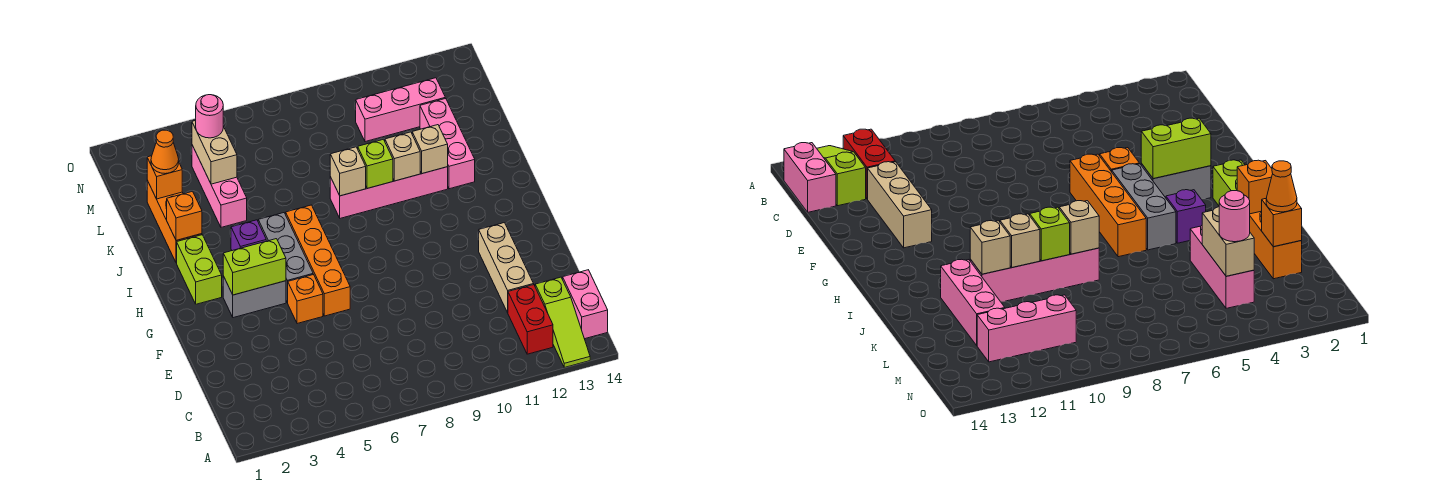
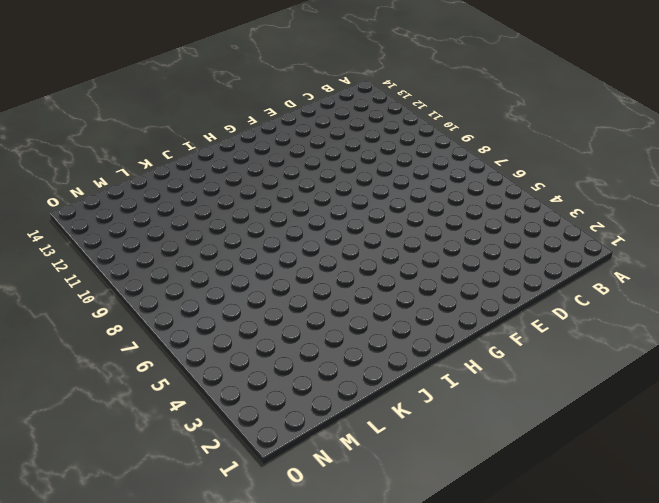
none -> lime 1x3 slope [535,277,590,367]
none -> red 1x2 brick [508,285,553,354]
none -> pink 1x2 brick [563,270,608,339]

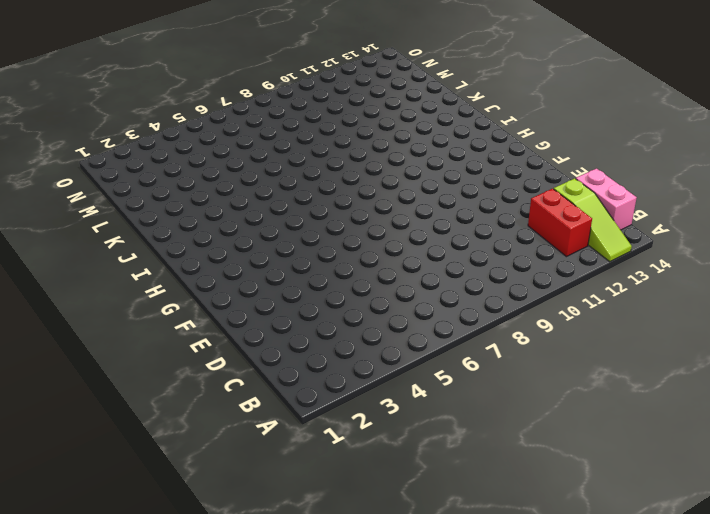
none -> tan 1x3 brick [479,223,534,313]
none -> orange 1x1 brick [288,274,323,324]
none -> orange 1x4 brick [286,205,350,316]

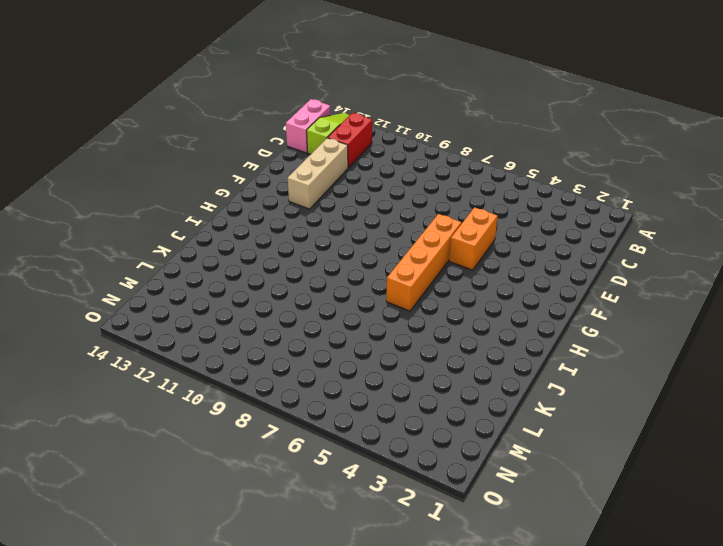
orange 1x2 brick [449,207,498,270] -> orange 1x1 brick [288,274,323,324]
none -> grey 1x2 brick [223,276,286,318]
none -> grey 1x3 brick [258,213,313,303]
none -> lime 1x2 brick [177,235,222,304]

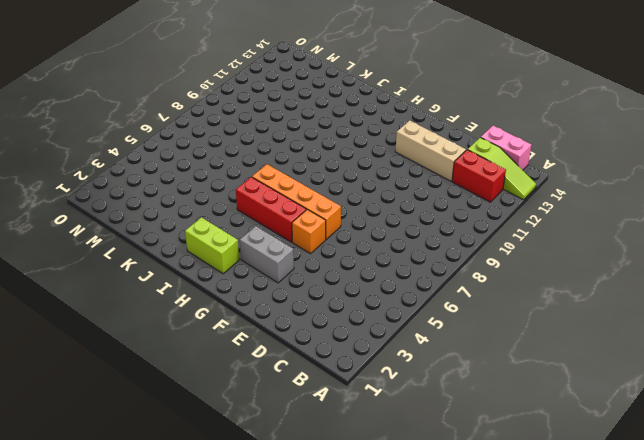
grey 1x2 brick [240,226,294,283] -> grey 1x2 brick turned to [223,276,286,318]
red 1x3 brick [236,177,306,242] -> grey 1x3 brick [258,213,313,303]
none -> purple 1x1 brick [231,220,266,251]
none -> orange 1x3 brick [147,181,202,263]
none -> pink 1x4 brick [330,167,448,218]

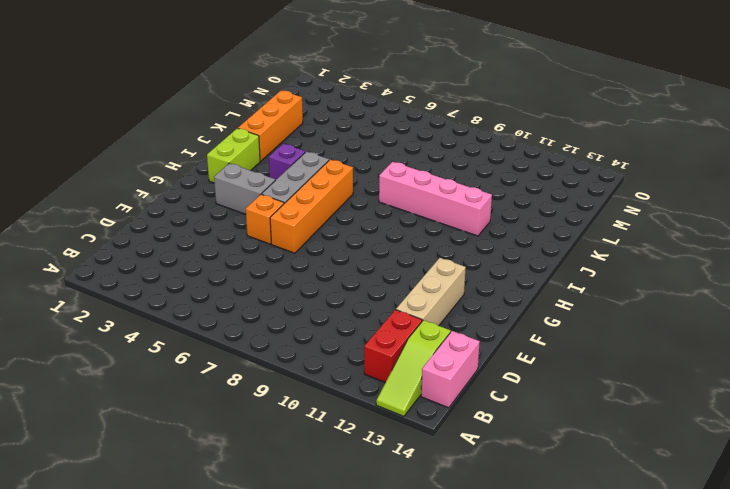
none -> pink 1x3 brick [420,98,475,189]
none -> pink 1x3 brick [192,145,247,227]
none -> pink 1x3 brick [356,78,445,142]

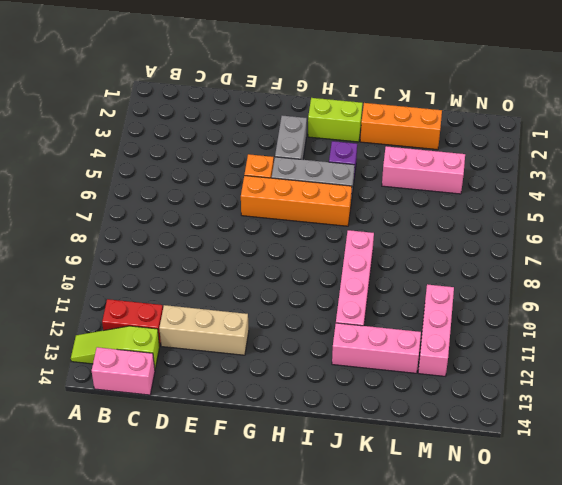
none -> lime 1x2 brick [223,239,286,295]
none -> orange 1x1 brick [167,191,202,240]
none -> tan 1x1 brick [330,147,366,196]

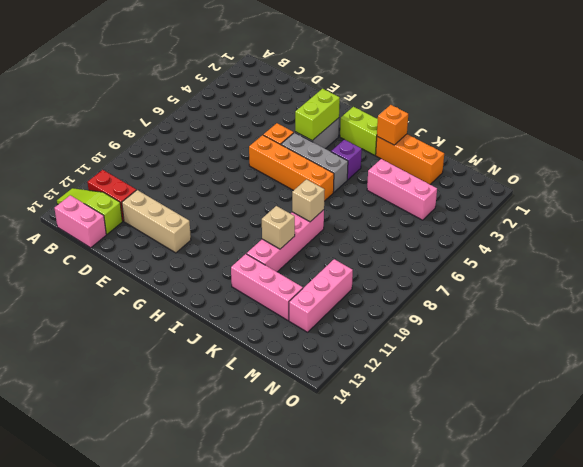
none -> lime 1x1 brick [358,139,393,188]
none -> tan 1x1 brick [412,125,448,174]
none -> orange 1x1 brick [147,156,182,199]

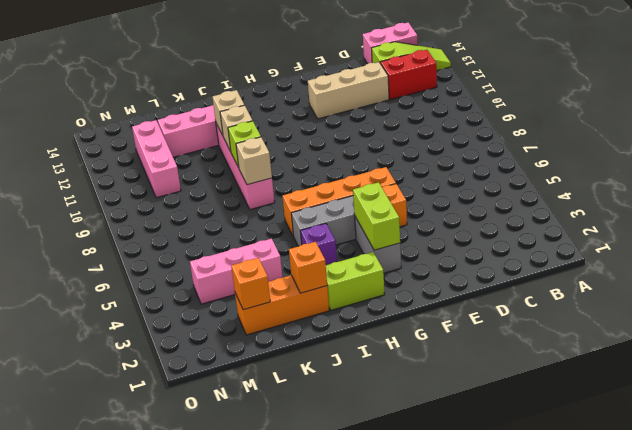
none -> tan 1x2 brick [192,121,237,184]
none -> orange 1x1 cone [151,130,179,174]
none -> pink 1x1 round brick [196,95,223,138]

